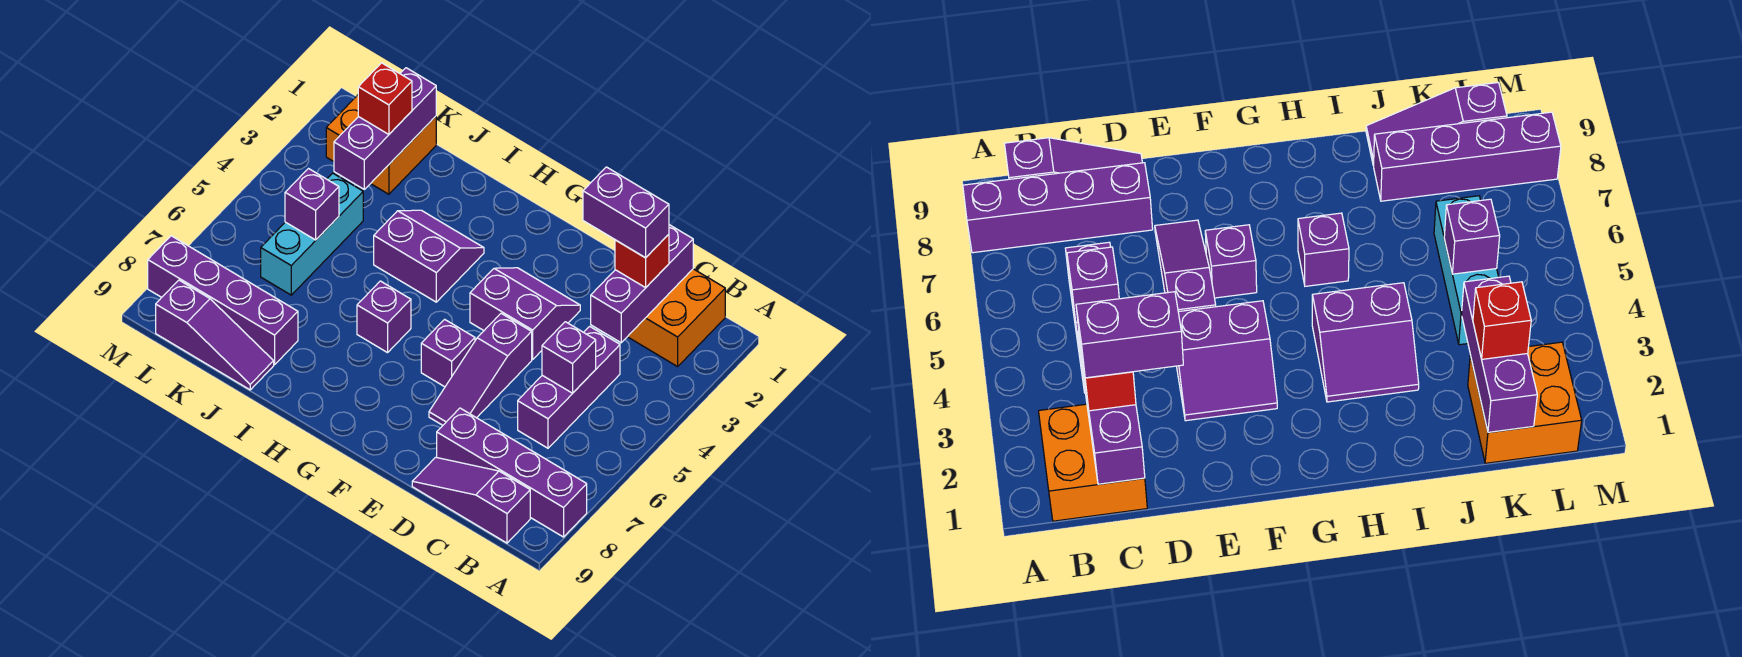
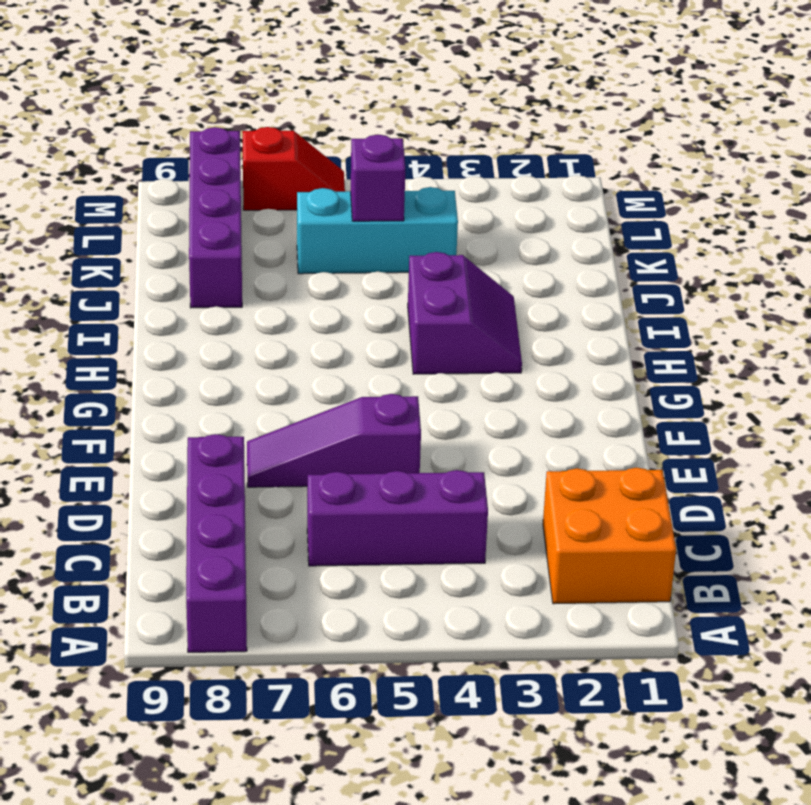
red 1x2 slope [242,127,345,210] -> none
none -> purple 1x3 slope [412,457,530,543]
none -> purple 2x2 slope [470,268,580,360]
none -> purple 1x1 brick [421,319,475,387]

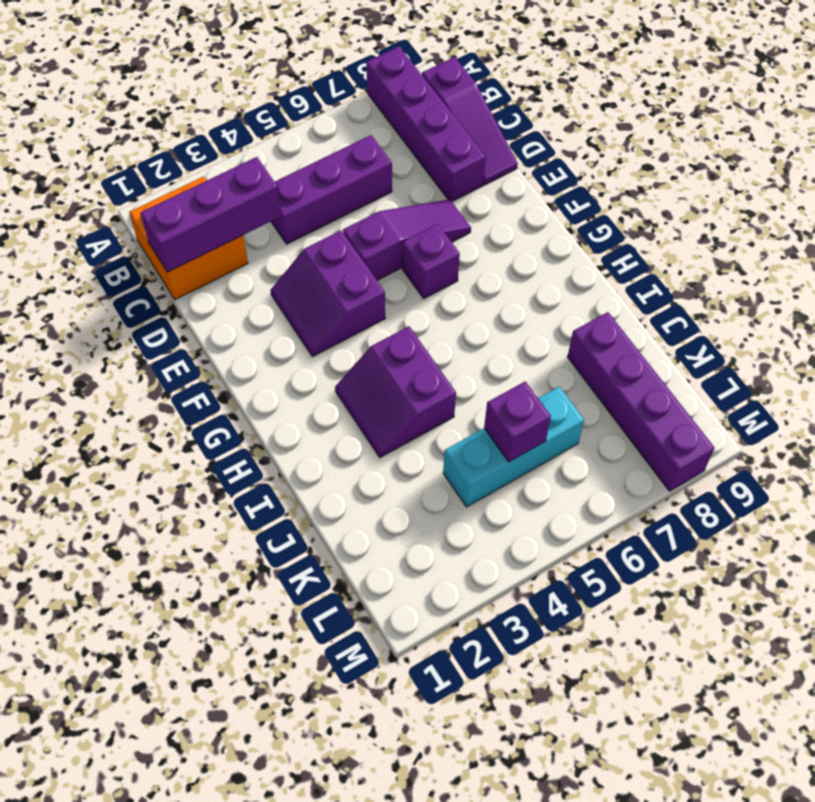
none -> purple 1x1 brick [357,281,411,353]
none -> purple 1x3 slope [156,280,274,390]
none -> orange 2x2 brick [326,95,436,194]

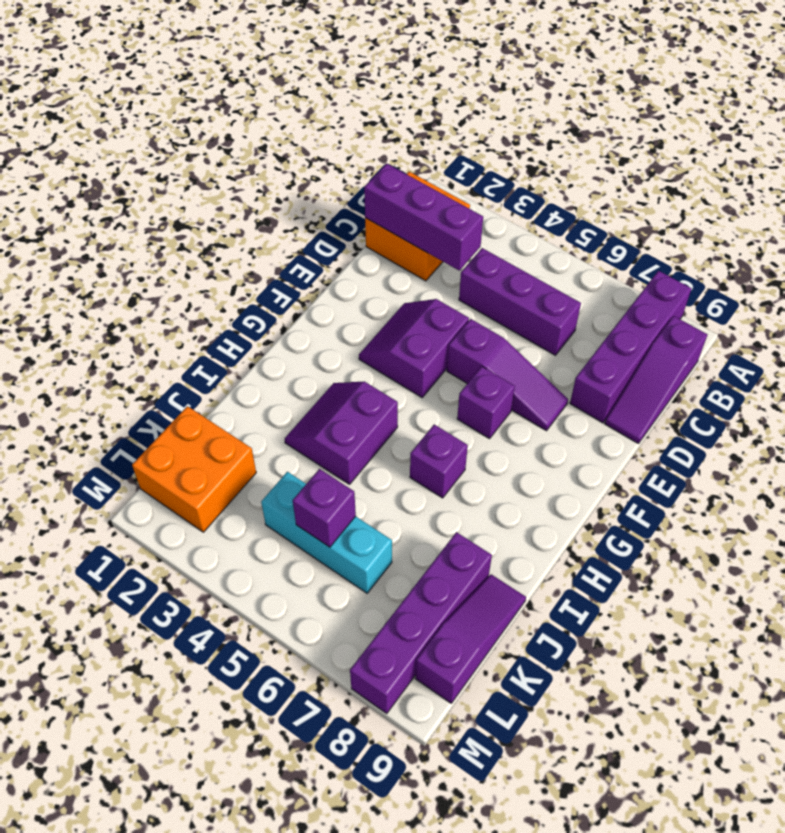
none -> purple 1x1 brick [542,322,596,393]
none -> purple 1x3 brick [334,68,436,189]
none -> red 1x1 brick [615,234,669,288]

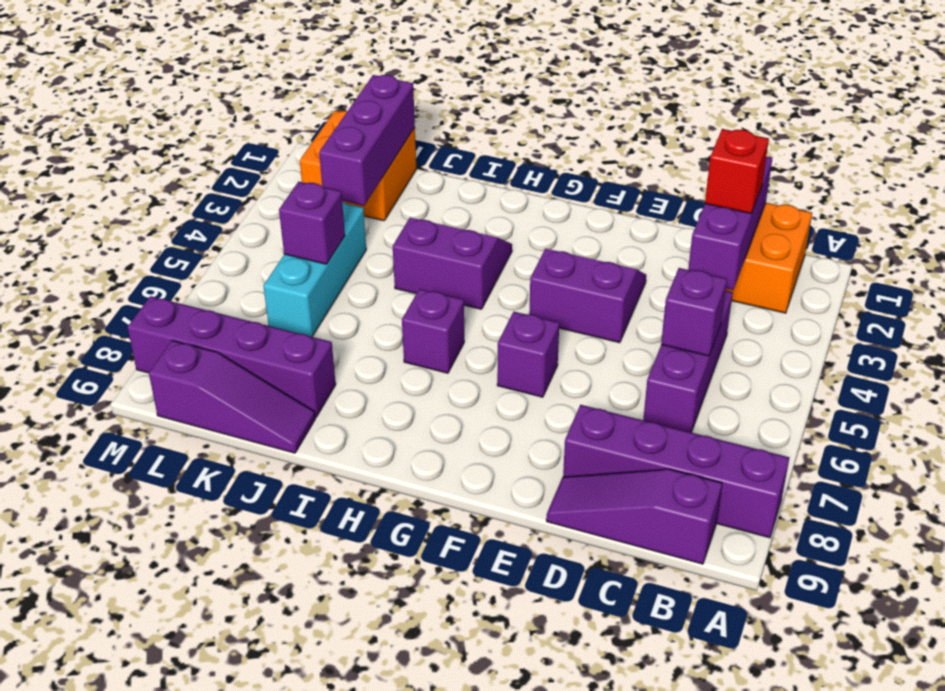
none -> purple 1x3 slope [429,313,532,425]
none -> red 1x1 brick [358,63,412,134]
none -> purple 1x2 brick [583,167,669,258]

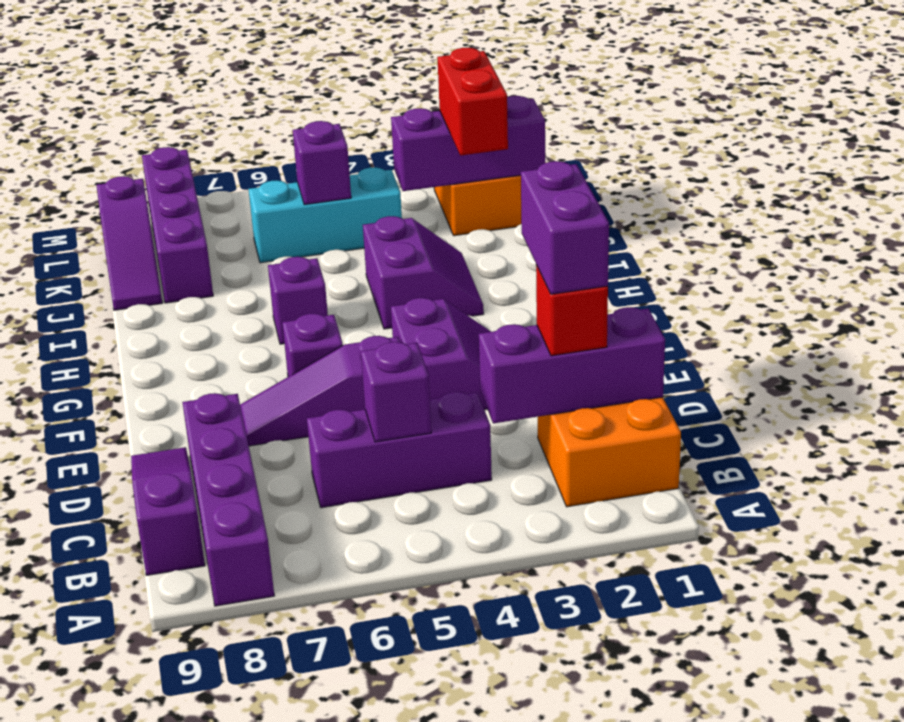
red 1x2 brick [437,48,508,156] -> red 1x1 brick [358,63,412,134]

